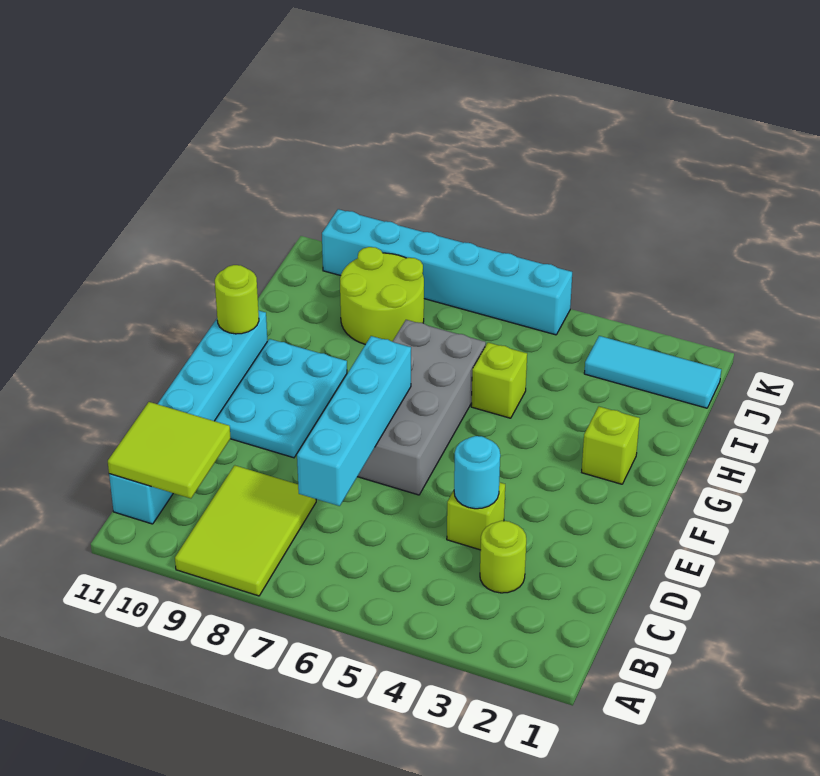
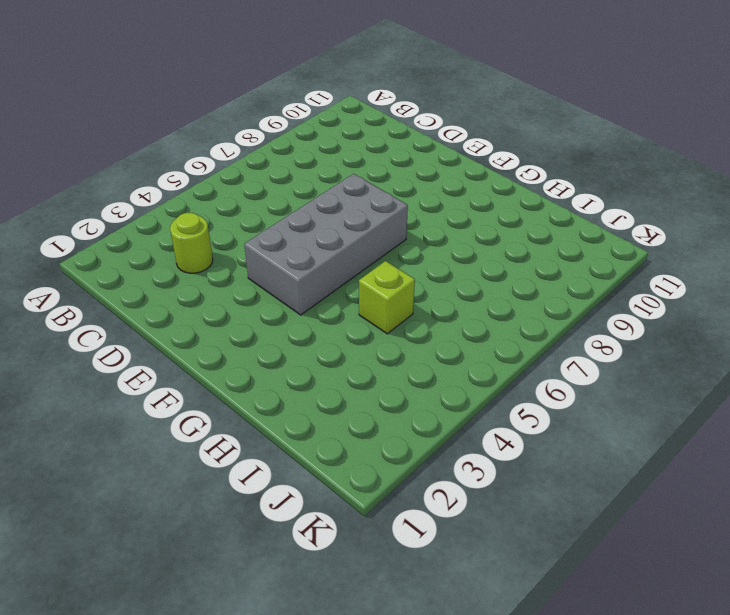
grey 2x4 brick [244,174,408,315] -> grey 2x4 brick turned to [357,320,486,495]
none -> lime 2x3 tile [175,465,316,596]
none -> cyan 1x6 brick [109,310,267,524]
none -> lime 1x1 brick [447,482,505,550]

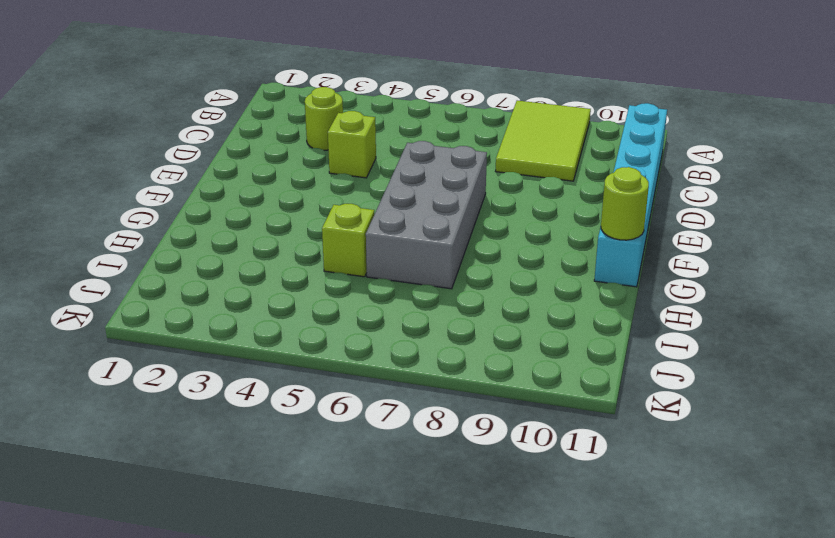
none -> cyan 2x3 plate [215,339,347,458]
none -> lime 1x1 brick [582,407,640,484]
none -> lime 2x2 round brick [340,247,424,344]

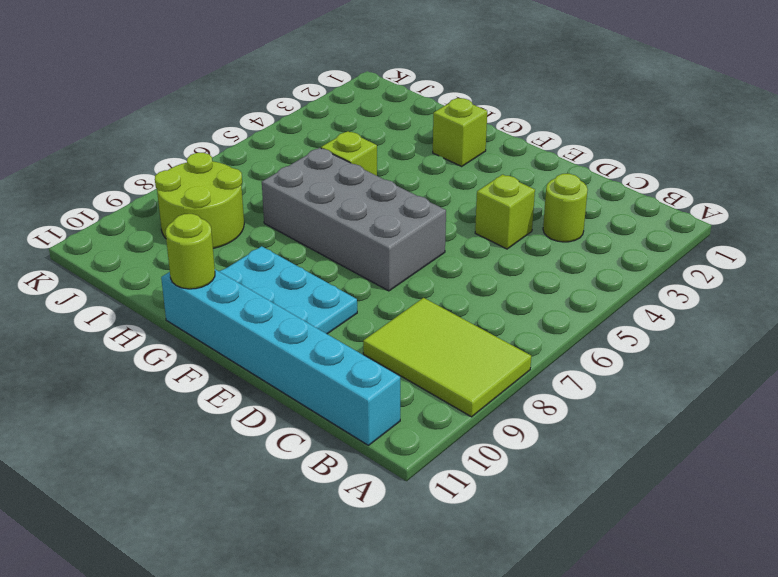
none -> cyan 1x3 tile [584,336,721,408]
none -> cyan 1x6 brick [322,209,572,335]
none -> lime 2x2 tile [108,402,231,498]

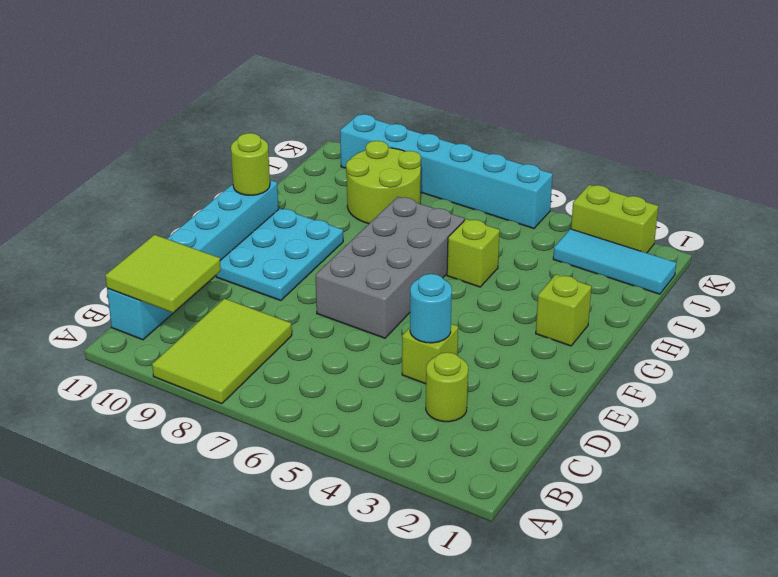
lime 1x2 brick [571,185,658,253] -> none
none -> cyan 1x4 brick [297,336,411,506]

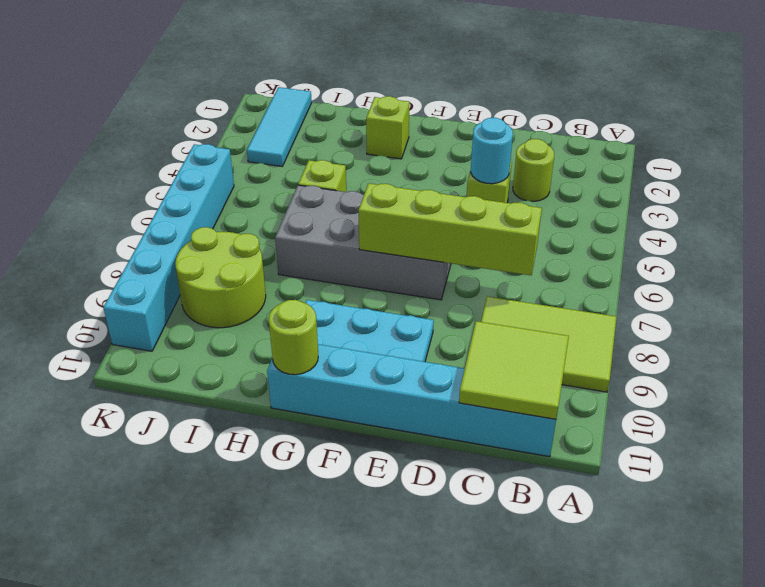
lime 1x4 brick [359,183,542,275] -> cyan 1x4 brick [297,336,411,506]

